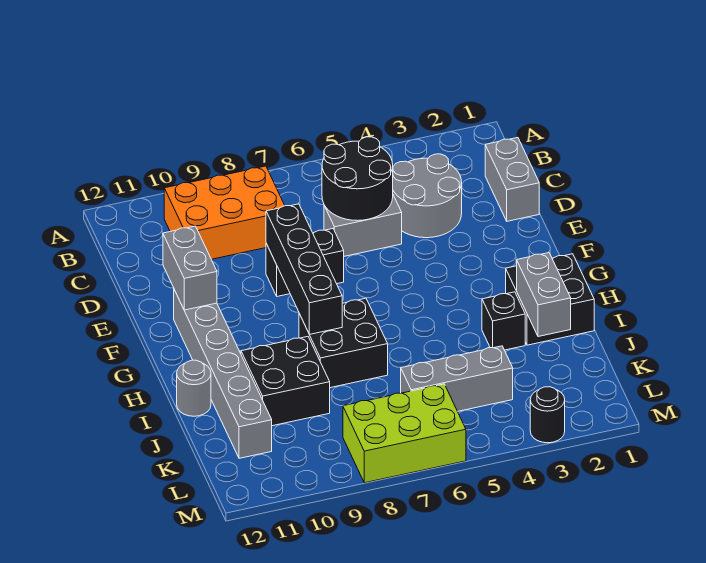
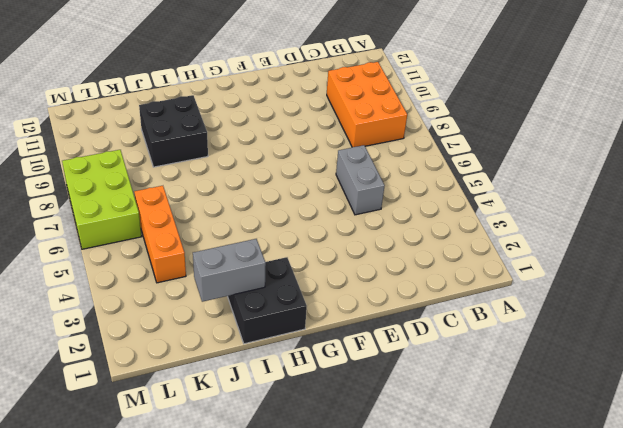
orange 1x3 brick [134,186,186,283] -> grey 1x3 brick [401,346,513,411]
none -> grey 1x2 brick [485,138,539,221]
none -> grey 2x2 round brick [393,154,462,238]
none -> black 1x2 brick [266,229,344,296]

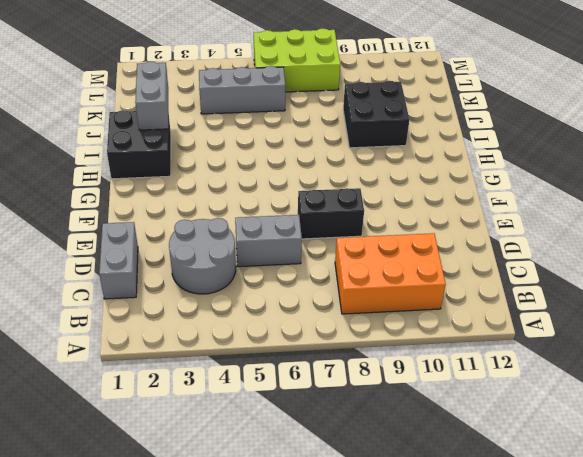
none -> grey 1x6 brick [174,290,272,458]
none -> black 2x2 brick [299,298,388,388]
none -> black 1x1 brick [482,292,525,350]

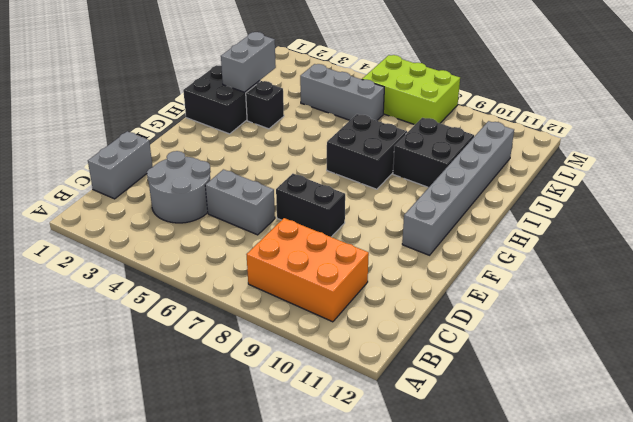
none -> grey 1x1 round brick [177,360,211,416]
none -> black 1x1 round brick [530,387,565,443]
none -> black 2x2 round brick [322,137,393,221]

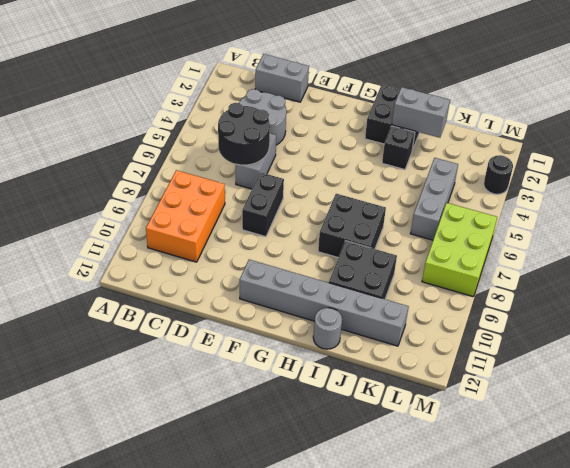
none -> black 1x4 brick [266,204,342,334]
none -> grey 1x2 brick [163,226,217,310]

